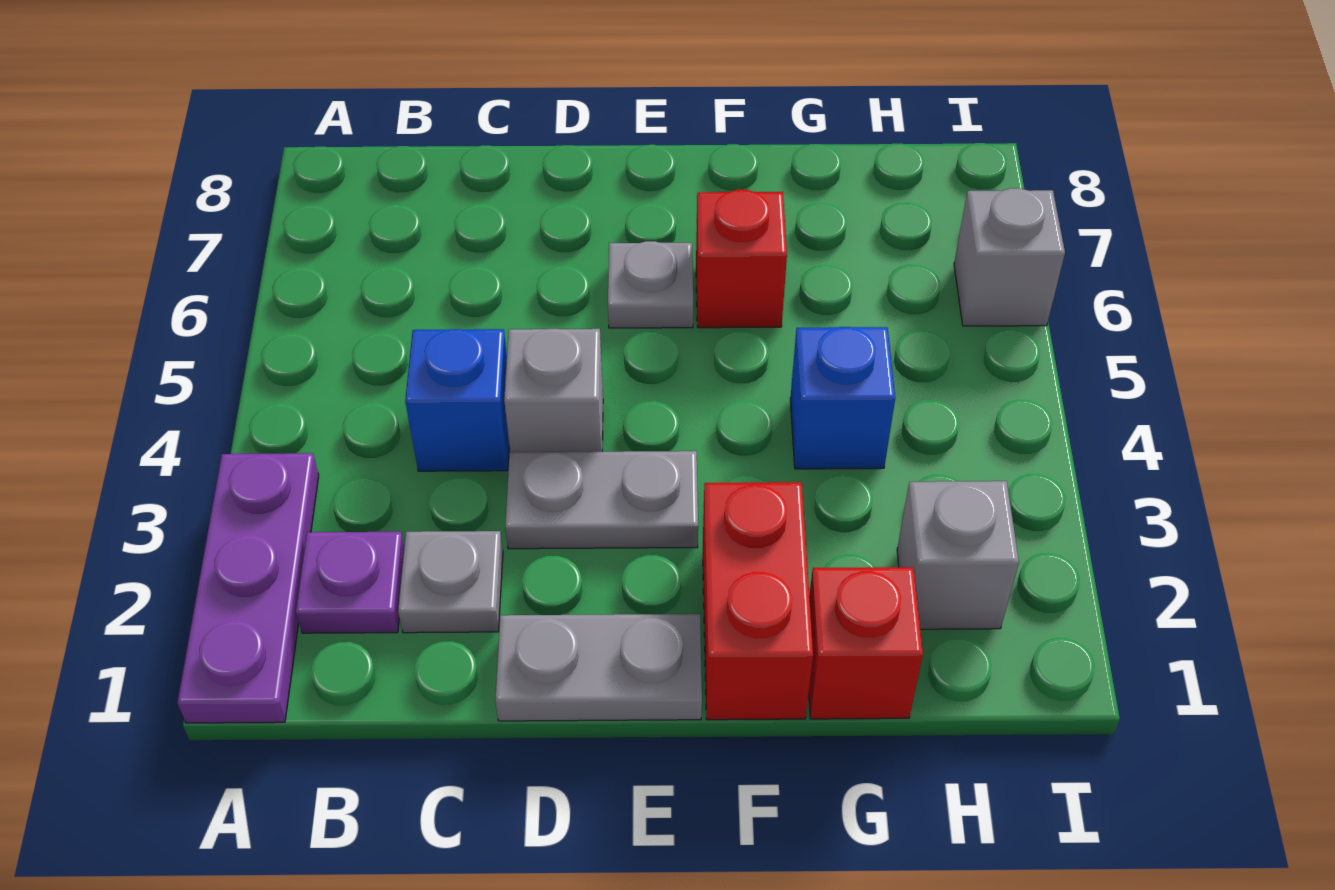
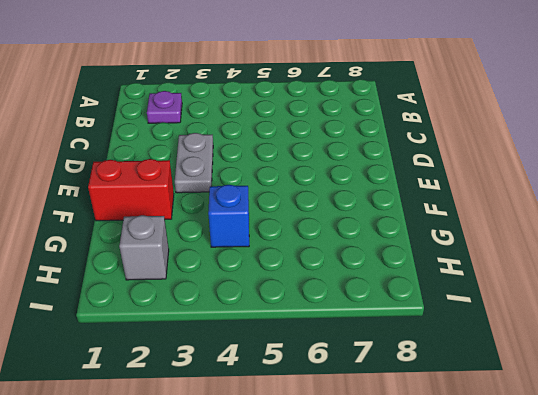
none -> purple 1x3 plate [177,453,319,723]
none -> grey 1x1 plate [398,531,503,633]
none -> blue 1x1 brick [405,329,509,471]

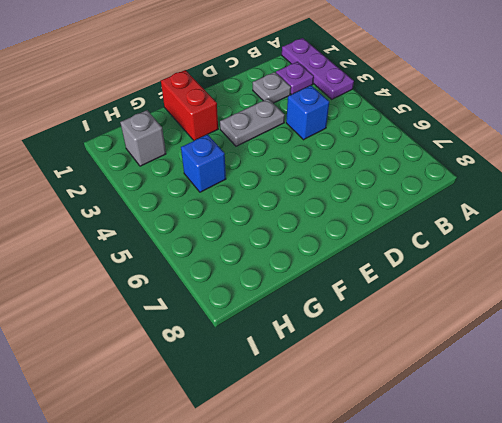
none -> grey 1x2 plate [495,614,702,721]
none -> grey 1x1 brick [504,329,603,452]
none -> grey 1x1 plate [608,241,693,328]

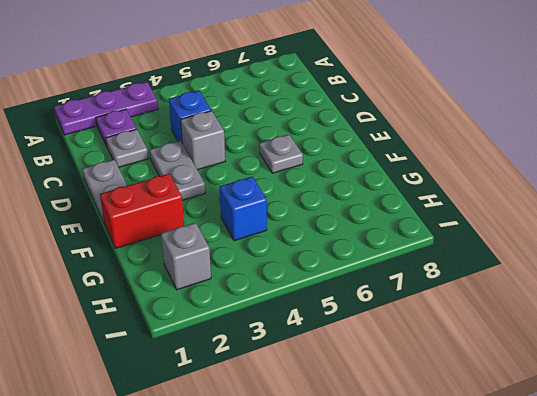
none -> red 1x1 brick [696,190,787,328]
none -> red 1x1 brick [809,567,923,719]
none -> grey 1x1 brick [954,188,1065,326]

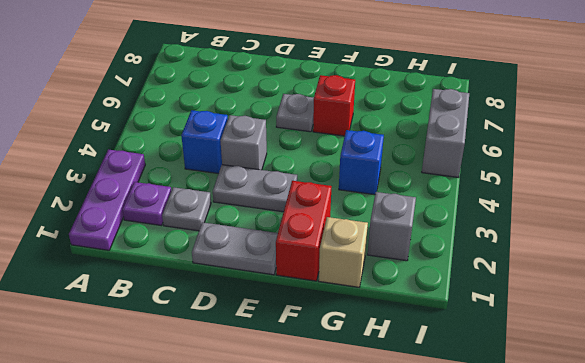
tan 1x1 brick [319,217,368,287] -> red 1x1 brick [809,567,923,719]
grey 1x2 brick [422,89,469,178] -> grey 1x1 brick [954,188,1065,326]

